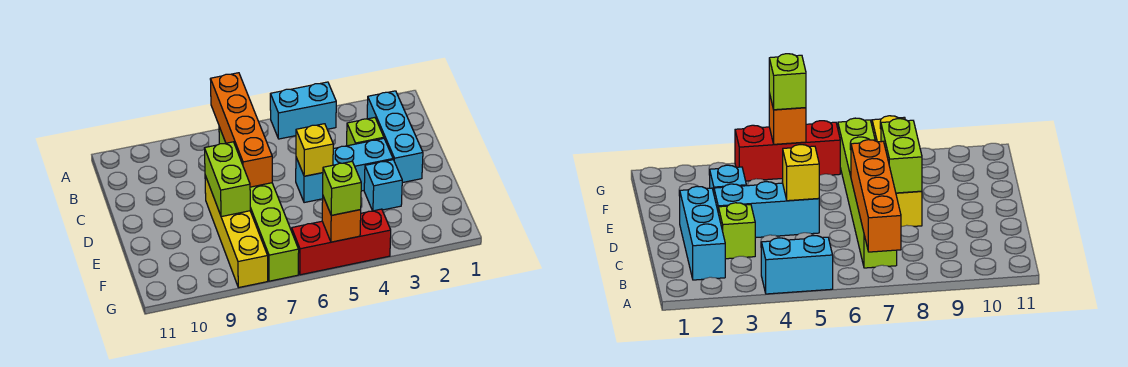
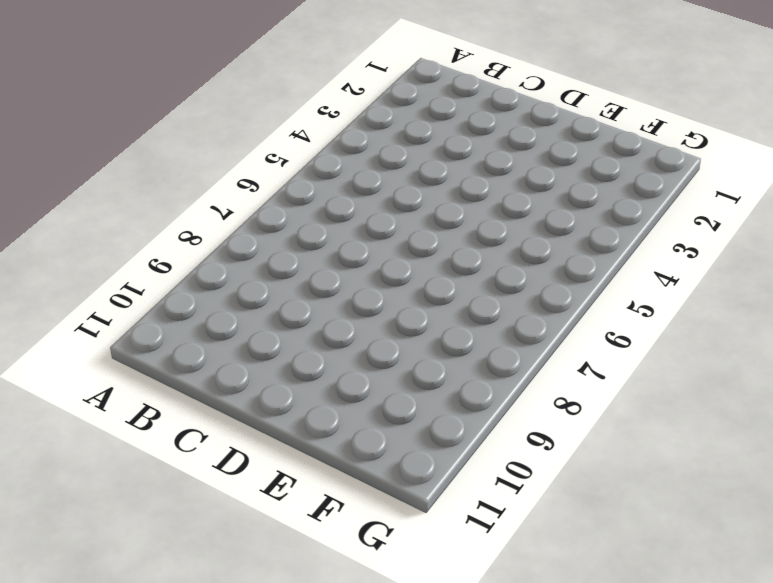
none -> cyan 1x2 brick [270,82,336,139]
none -> cyan 1x3 brick [367,91,423,183]
none -> lime 1x6 brick [219,127,299,281]

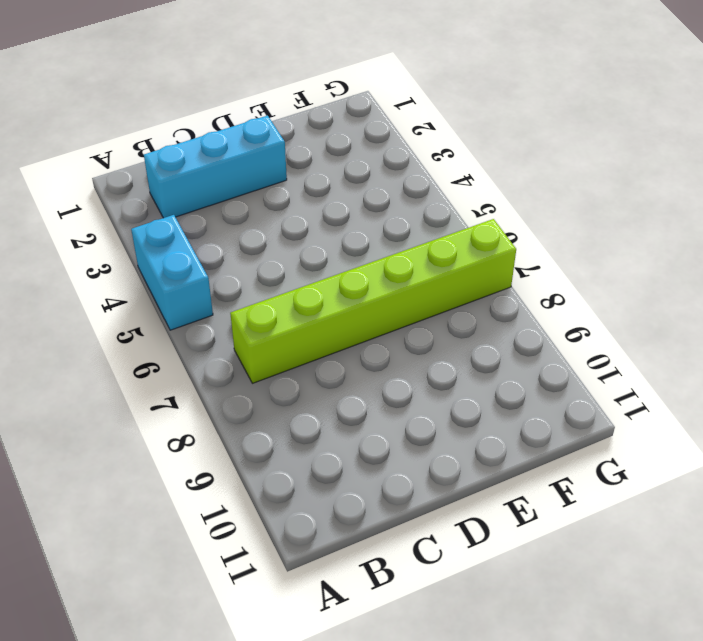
none -> lime 1x1 brick [347,118,384,146]
none -> cyan 1x3 brick [296,139,393,203]
none -> yellow 1x4 brick [205,176,268,288]

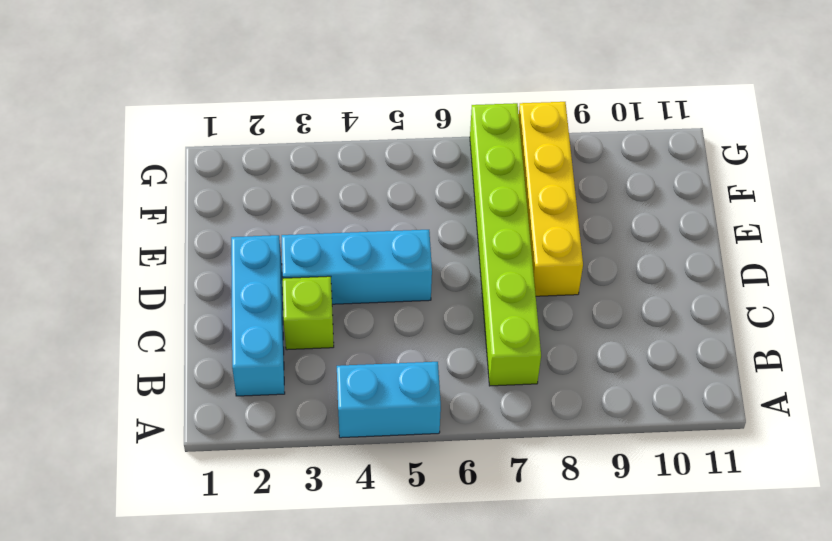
none -> cyan 1x1 brick [364,160,402,211]
none -> red 1x3 brick [292,209,391,275]
none -> orange 1x4 brick [210,73,272,187]

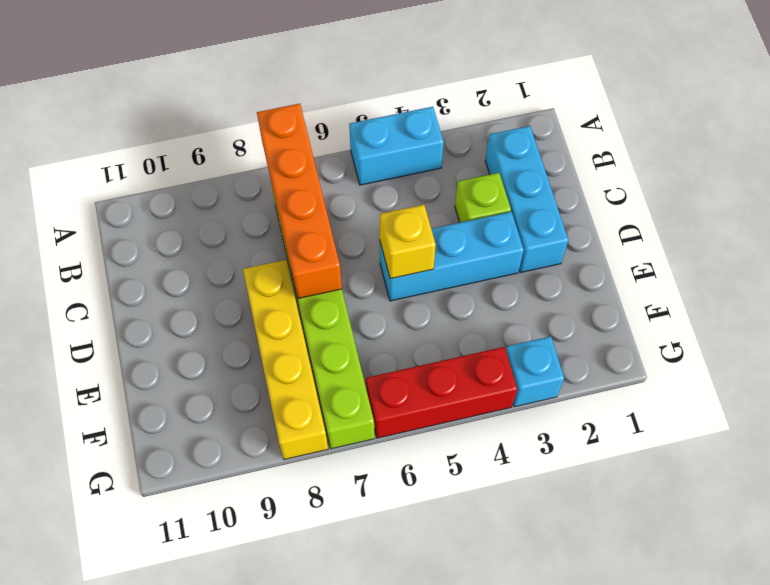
cyan 1x1 brick [506,336,564,407] -> cyan 1x1 brick moved to [364,160,402,211]
none -> lime 1x2 brick [204,142,250,217]
none -> orange 1x1 brick [322,197,361,242]
none -> lime 1x1 brick [323,162,361,215]

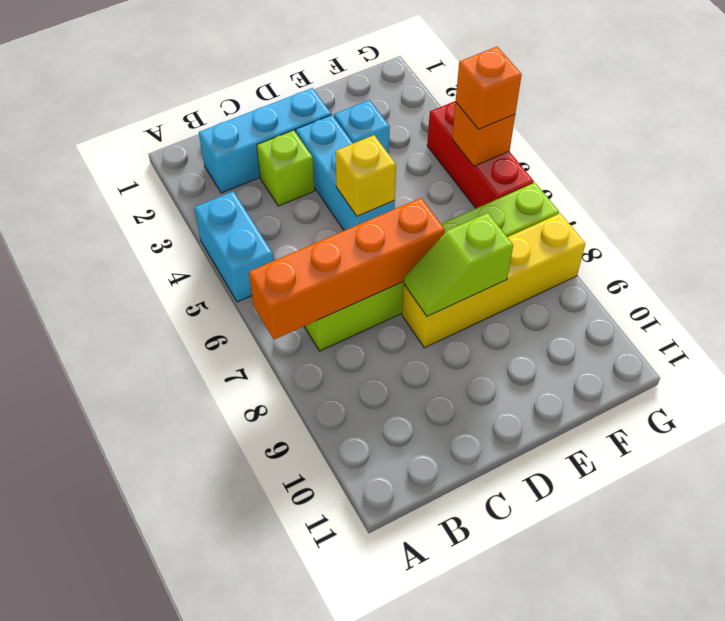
lime 1x2 slope [403,213,513,316] -> lime 1x2 brick [204,142,250,217]
orange 1x1 brick [456,47,522,129] -> lime 1x1 brick [323,162,361,215]

